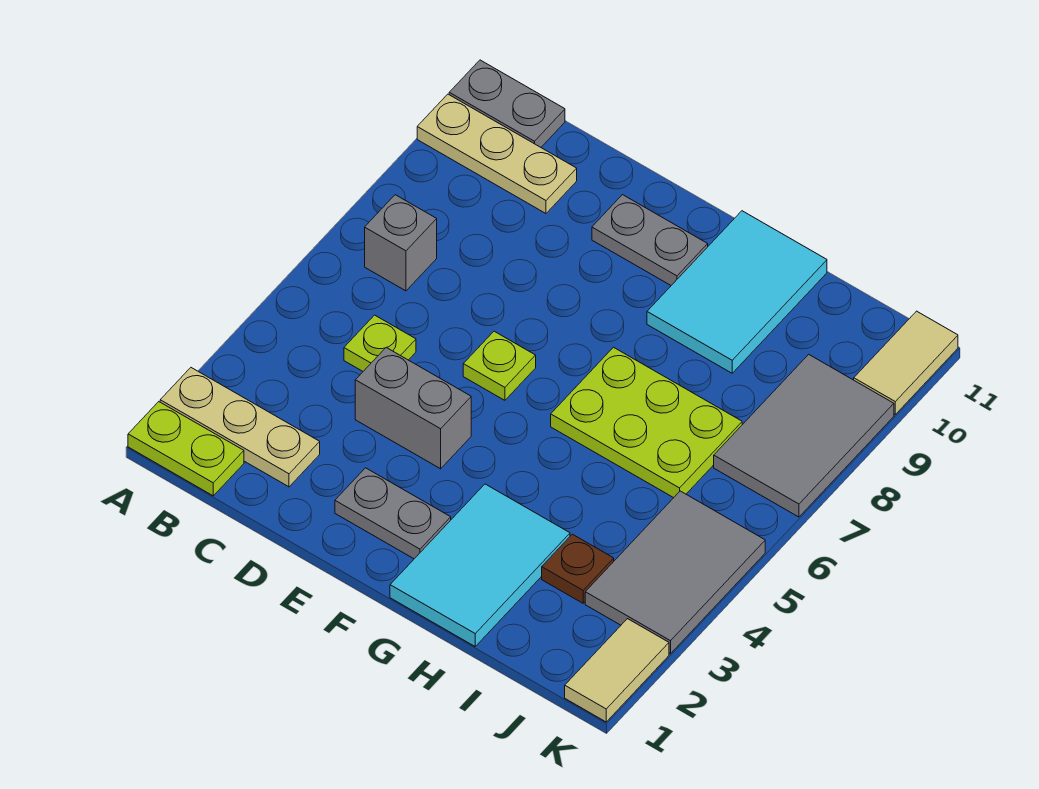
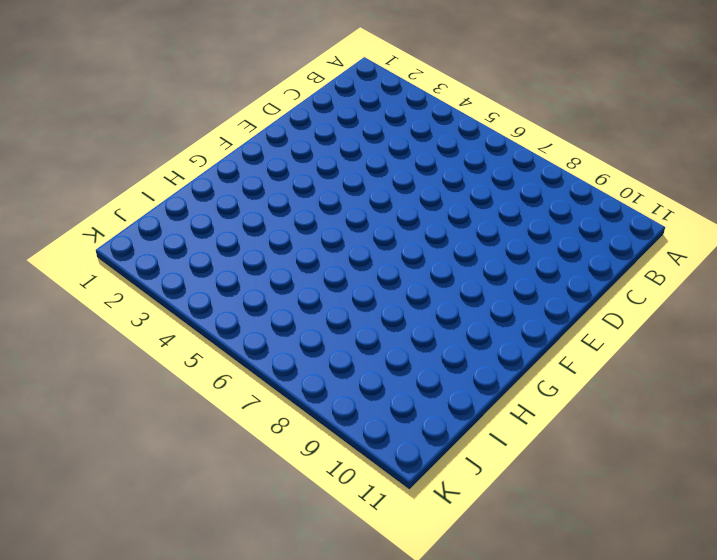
none -> lime 1x2 plate [128,402,244,496]
none -> tan 1x3 plate [160,368,320,487]
none -> tan 1x3 plate [417,94,577,213]

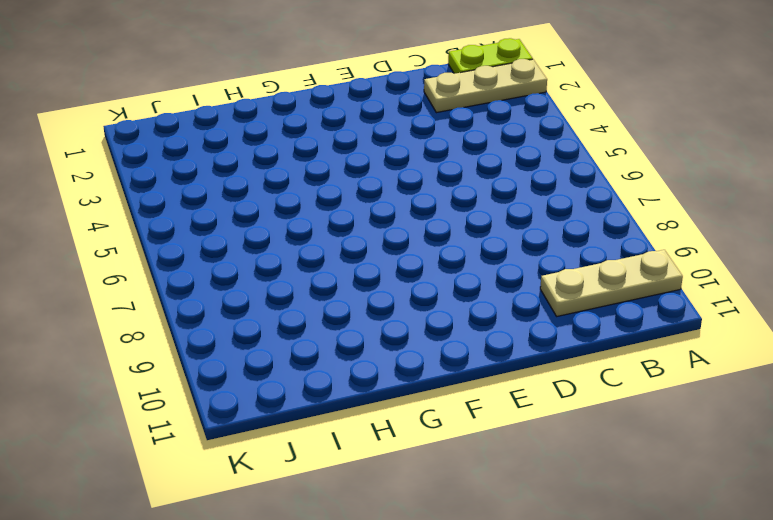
none -> grey 1x2 plate [449,60,565,147]
none -> grey 1x1 brick [365,195,437,291]
none -> lime 1x1 plate [344,315,416,371]

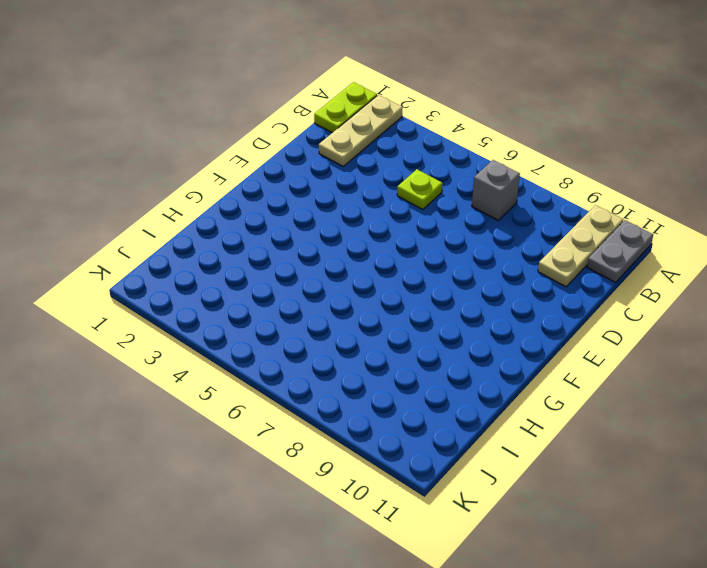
none -> grey 1x2 brick [355,348,471,469]
none -> grey 1x2 plate [335,468,451,559]
none -> lime 1x1 plate [463,331,536,400]

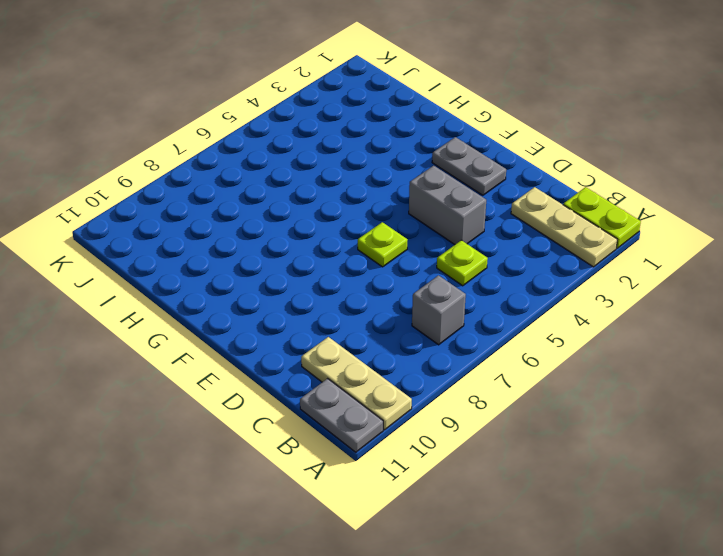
none -> grey 1x2 plate [592,195,708,285]
none -> cyan 2x3 tile [390,484,570,646]
none -> lime 2x3 plate [551,347,742,498]

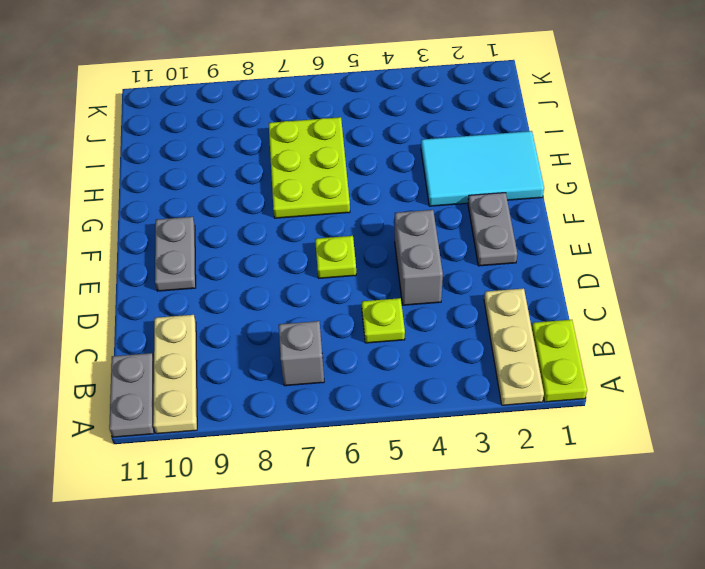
none -> cyan 2x3 tile [647,211,827,373]
none -> brown 1x1 plate [542,534,614,603]
none -> grey 2x3 tile [585,491,765,654]

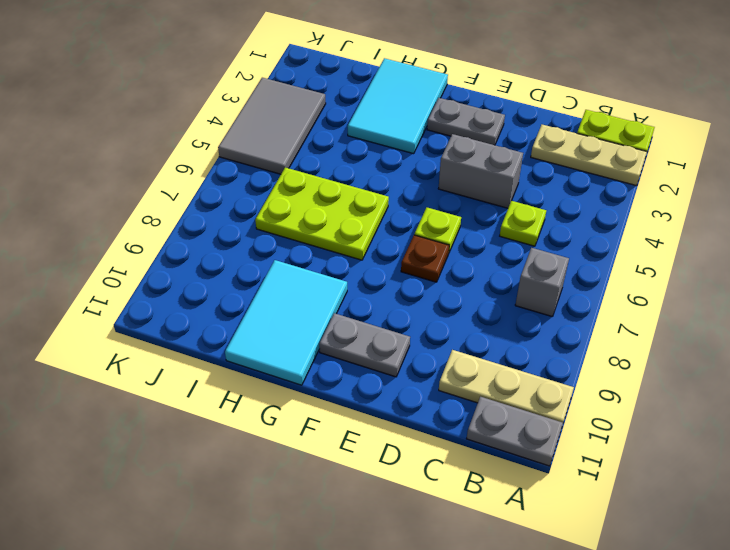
brown 1x1 plate [401,235,449,282] -> brown 1x1 plate moved to [542,534,614,603]
none -> grey 2x3 tile [714,354,894,517]
none -> tan 1x2 tile [565,619,669,722]
none -> tan 1x2 tile [854,311,958,414]

